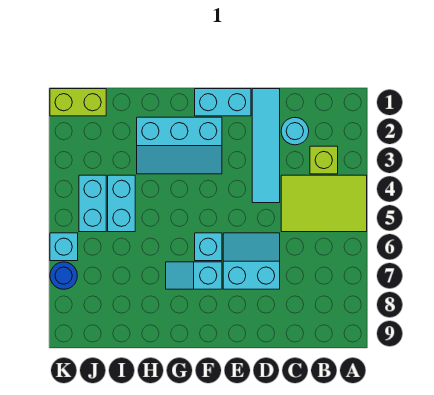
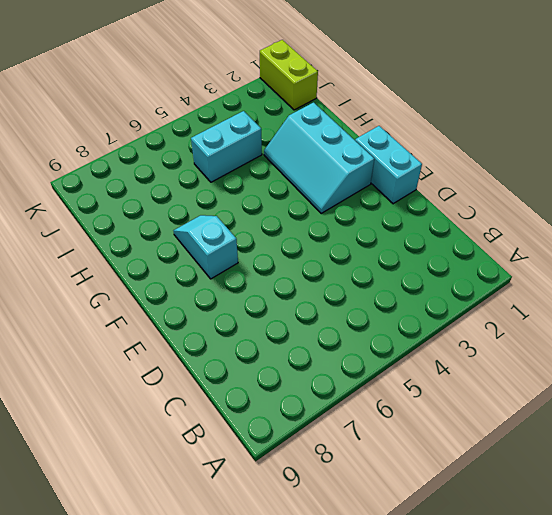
none -> lime 2x3 tile [281,175,367,232]
none -> lime 1x1 brick [310,146,338,174]
none -> cyan 1x1 round brick [281,118,309,145]

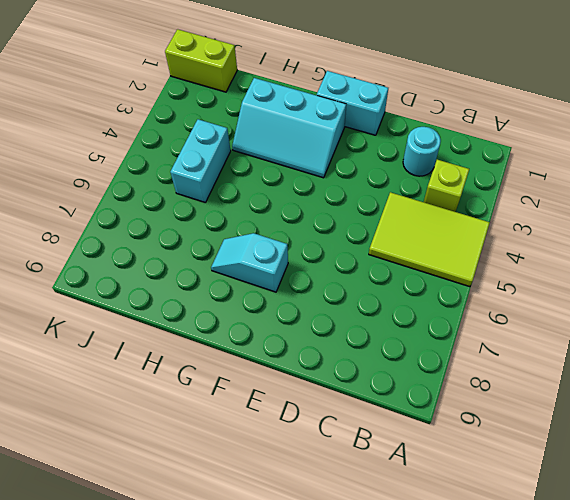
none -> cyan 1x4 tile [252,89,280,203]
none -> cyan 2x2 slope [223,233,280,289]
none -> cyan 1x1 brick [195,233,222,261]

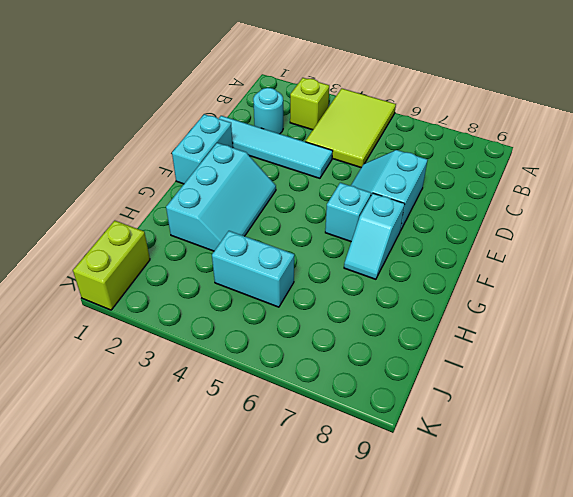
none -> cyan 1x2 brick [79,175,106,232]
none -> cyan 1x1 brick [50,233,78,261]
none -> blue 1x1 round brick [50,262,77,289]

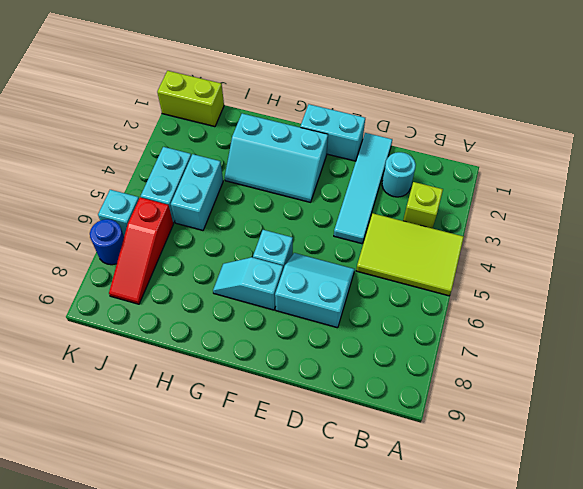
red 1x3 slope [109,197,173,304] -> none

